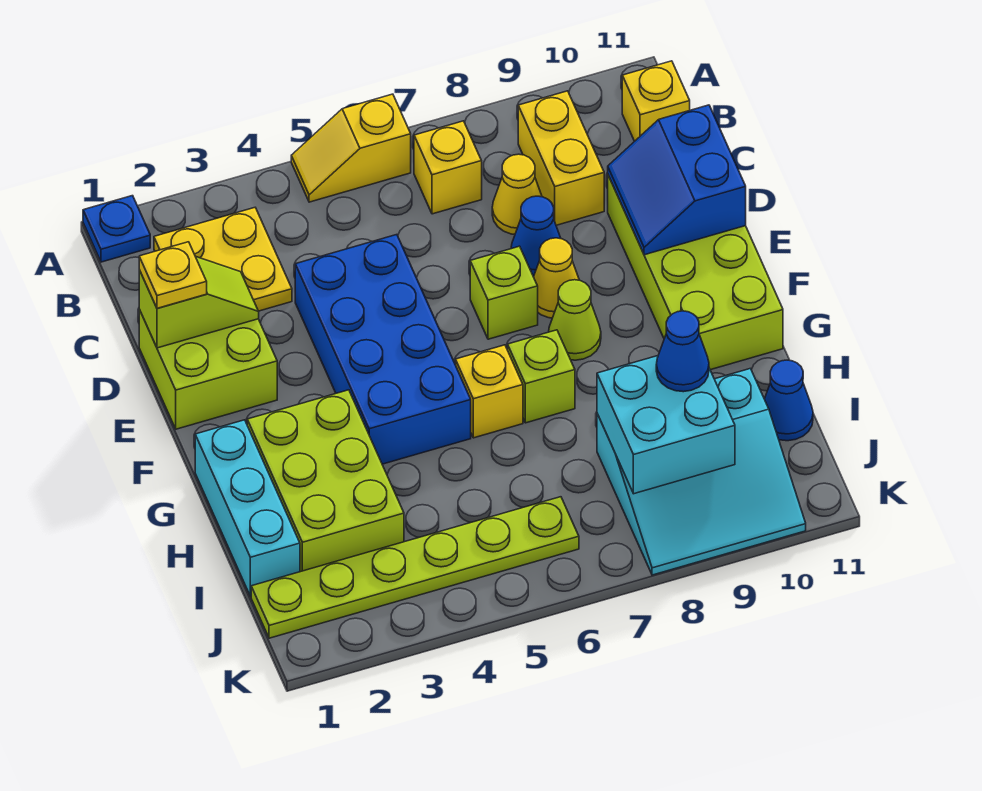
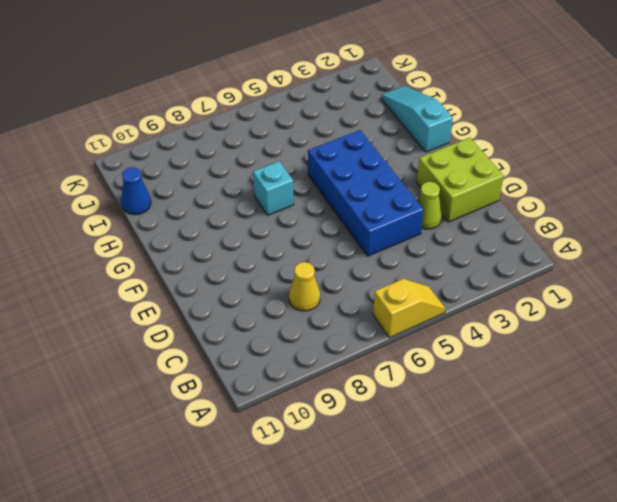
lime 1x1 cone [417,182,442,229] -> lime 1x1 cone moved to [549,280,601,360]
cyan 1x3 slope [381,86,453,152] -> cyan 1x3 brick [195,420,300,596]
cyan 1x1 brick [253,161,294,215] -> lime 1x1 brick [508,330,575,423]
none -> blue 1x1 plate [83,196,150,262]
none -> yellow 2x2 plate [154,208,292,311]
none -> yellow 1x1 brick [414,121,482,214]

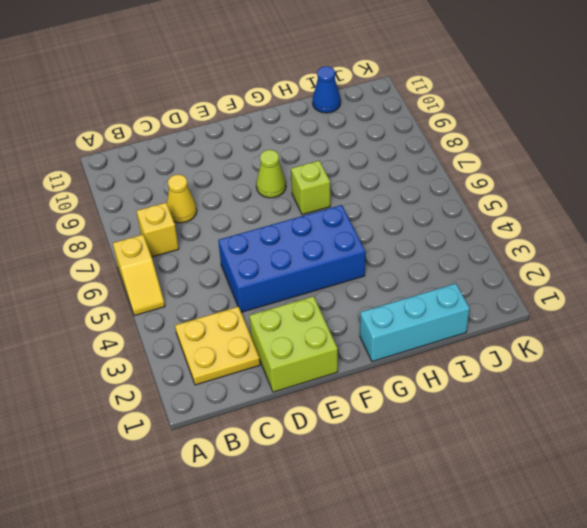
none -> blue 1x1 plate [83,196,150,262]
none -> yellow 1x2 brick [518,91,604,225]
none -> yellow 1x1 brick [622,61,690,141]

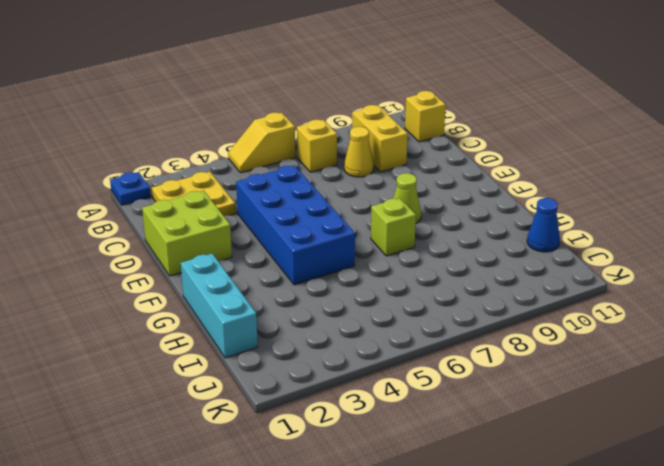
none -> blue 1x1 cone [511,196,561,277]
none -> lime 2x4 brick [608,175,783,370]
none -> lime 1x1 brick [470,246,538,339]

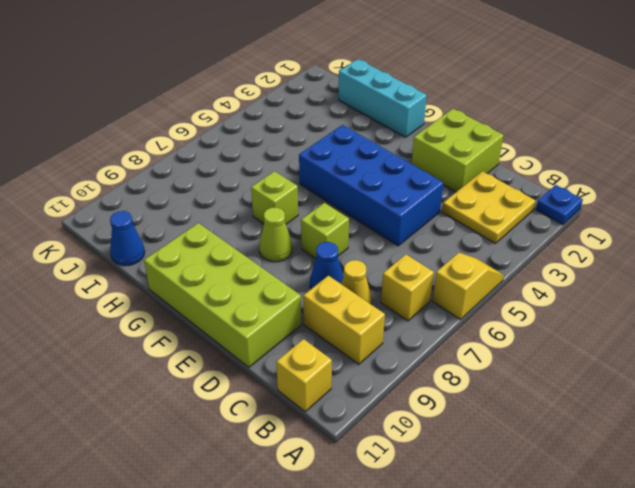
none -> yellow 1x1 cone [534,238,579,318]
none -> lime 2x3 brick [247,390,404,572]
none -> yellow 1x1 brick [456,345,523,438]

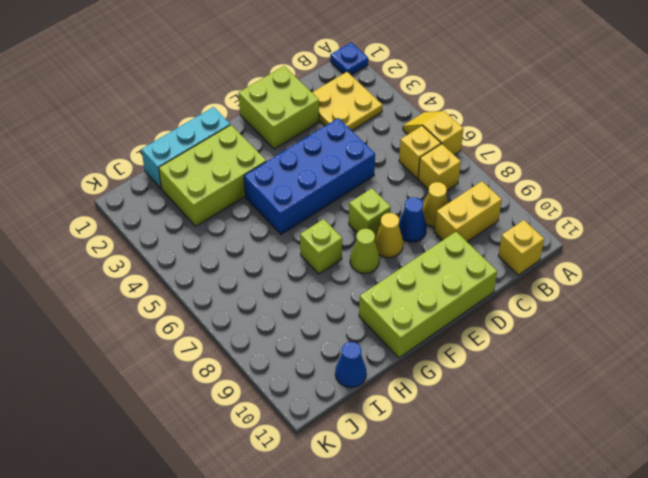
yellow 1x1 brick [399,126,441,178] -> yellow 1x1 brick moved to [456,345,523,438]
none -> cyan 3x3 slope [597,369,806,575]
none -> lime 1x6 plate [251,497,579,638]
none -> lime 1x2 slope [139,257,259,348]

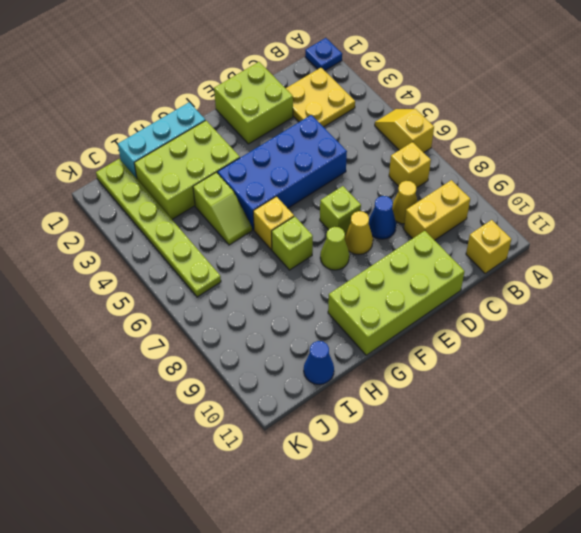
lime 1x2 slope [193,172,252,245] -> lime 1x2 slope moved to [139,257,259,348]
none -> cyan 3x3 slope [597,369,806,575]
none -> blue 2x2 slope [608,105,746,255]
none -> cyan 2x2 brick [597,356,735,494]

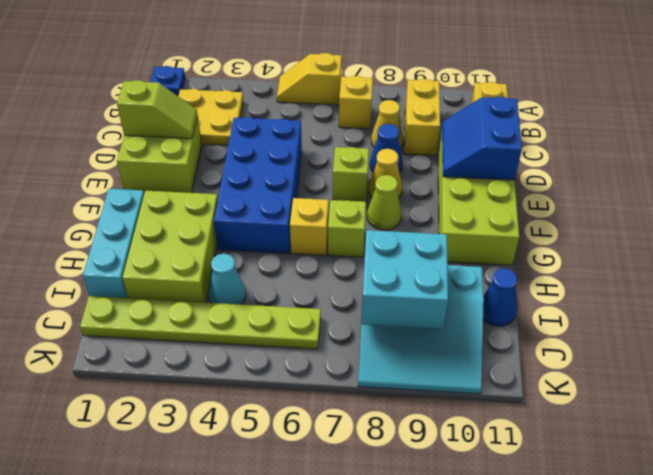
cyan 1x1 cone [209,253,246,305] -> none
none -> yellow 1x1 plate [139,242,207,308]
none -> blue 1x1 cone [656,311,709,392]

